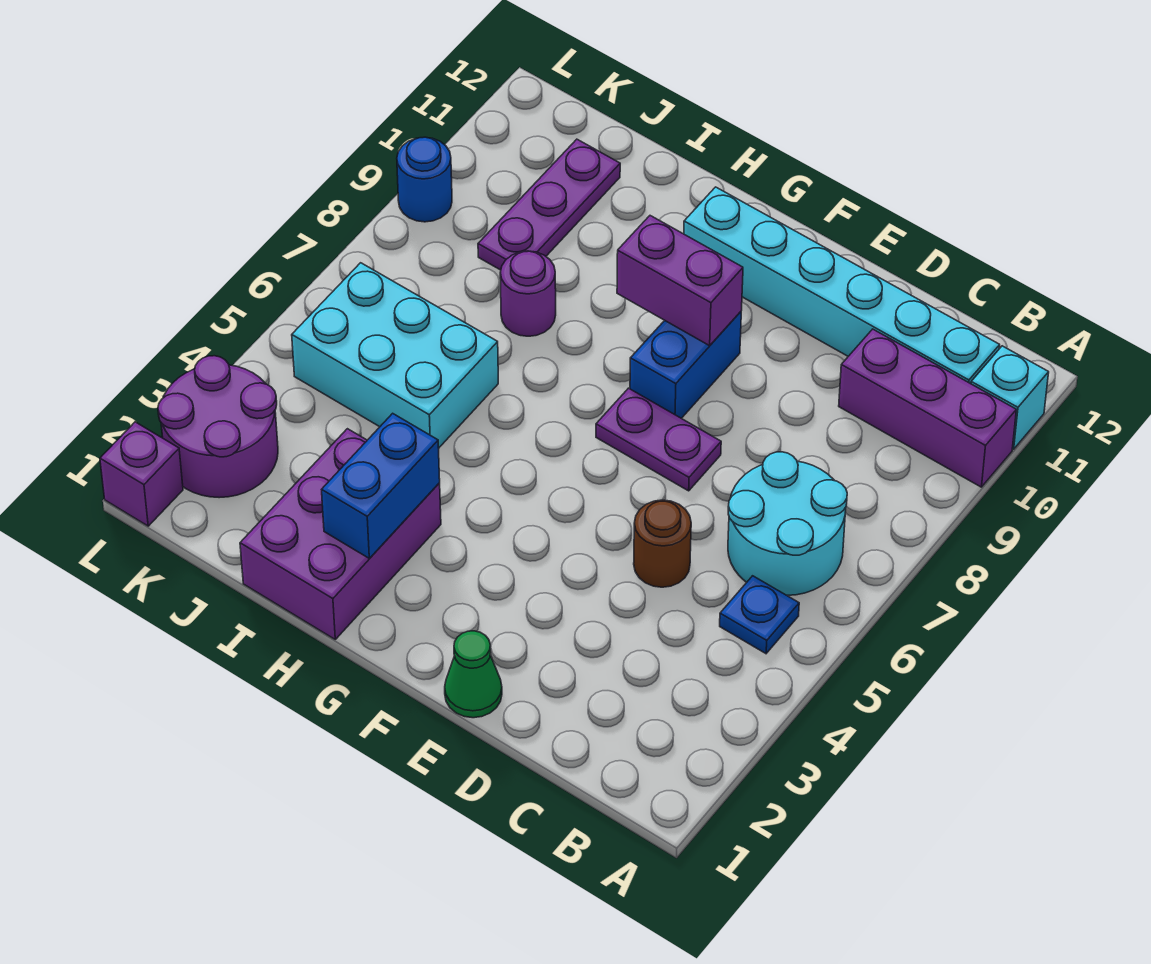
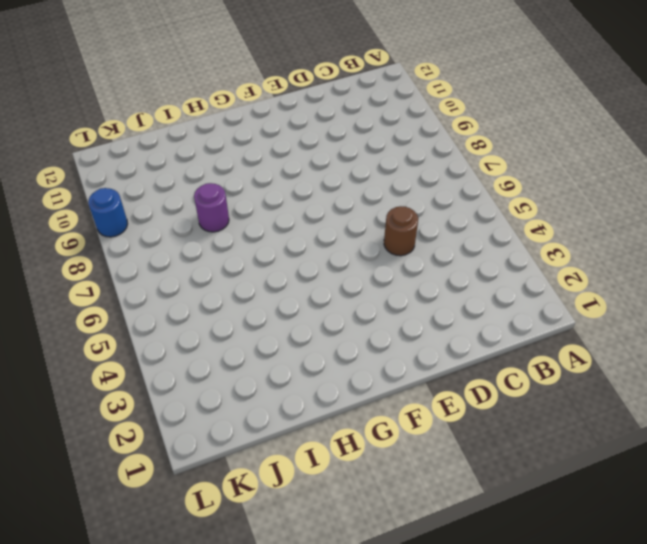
none -> purple 1x3 brick [839,329,1016,487]
none -> cyan 1x1 brick [971,346,1049,449]
none -> blue 1x1 plate [720,576,799,653]

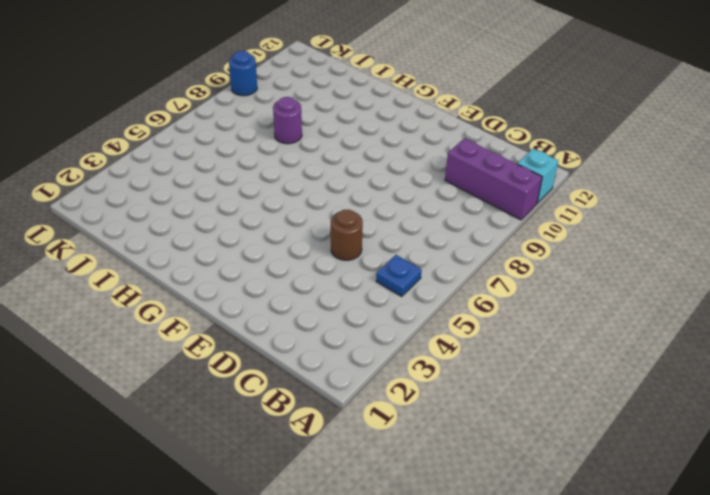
none -> cyan 2x2 round brick [728,452,847,595]
none -> cyan 1x6 brick [684,187,1000,384]
none -> green 1x1 cone [445,631,502,718]

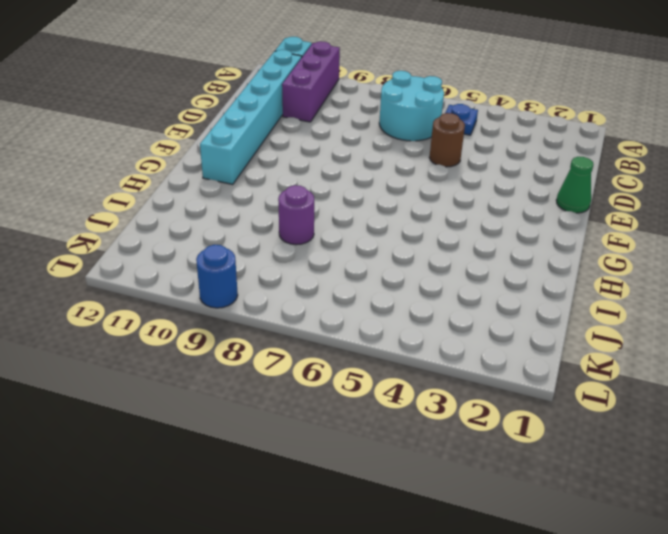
none -> purple 1x2 plate [596,388,721,491]
none -> blue 1x2 brick [630,312,741,418]
none -> purple 2x3 brick [240,429,441,639]

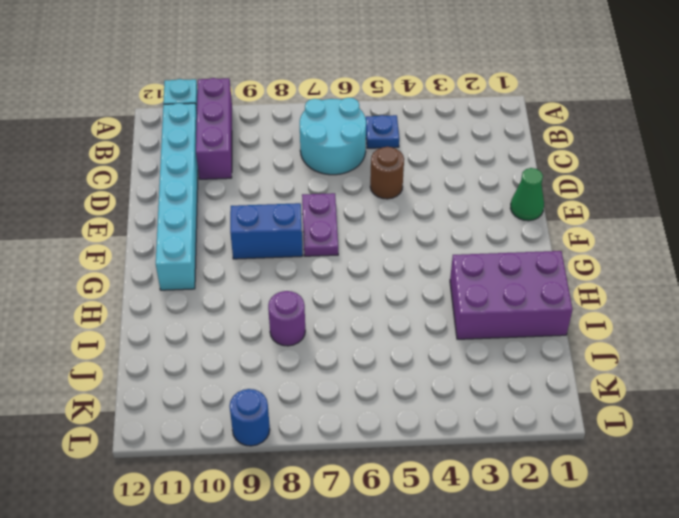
none -> cyan 2x3 brick [292,263,498,448]
none -> purple 1x3 plate [478,139,620,270]
none -> purple 2x2 round brick [158,356,278,498]

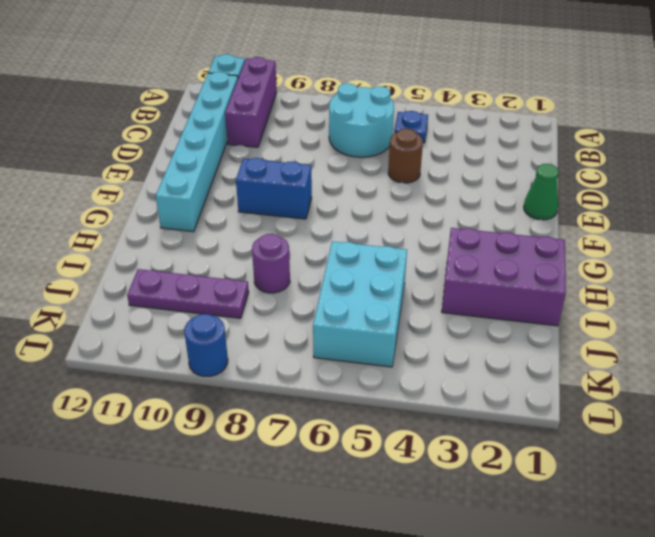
none -> purple 1x2 plate [596,388,721,491]
none -> purple 2x2 round brick [158,356,278,498]
none -> purple 1x1 brick [100,422,183,526]

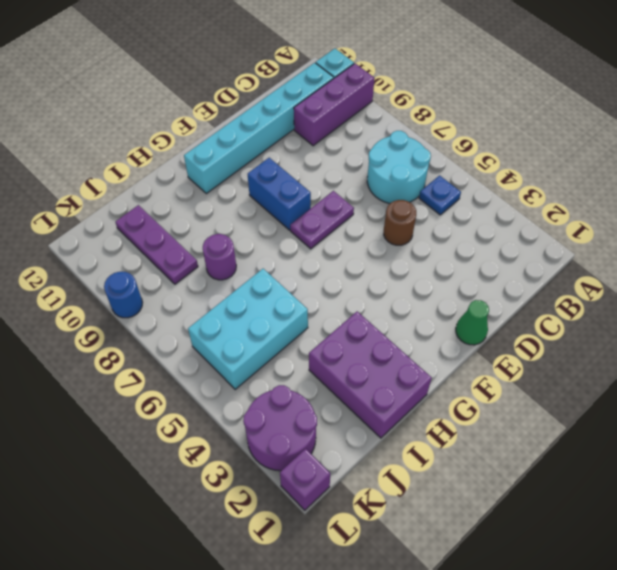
none -> purple 1x2 brick [617,216,743,346]
none -> blue 1x2 brick [322,413,440,559]

